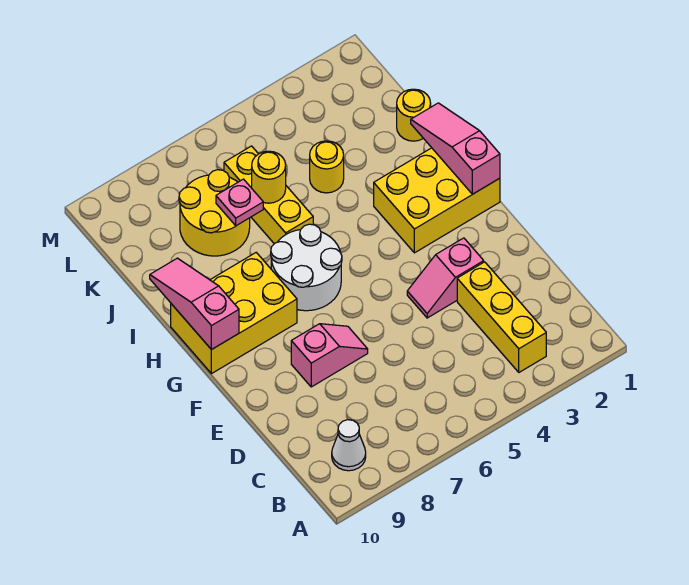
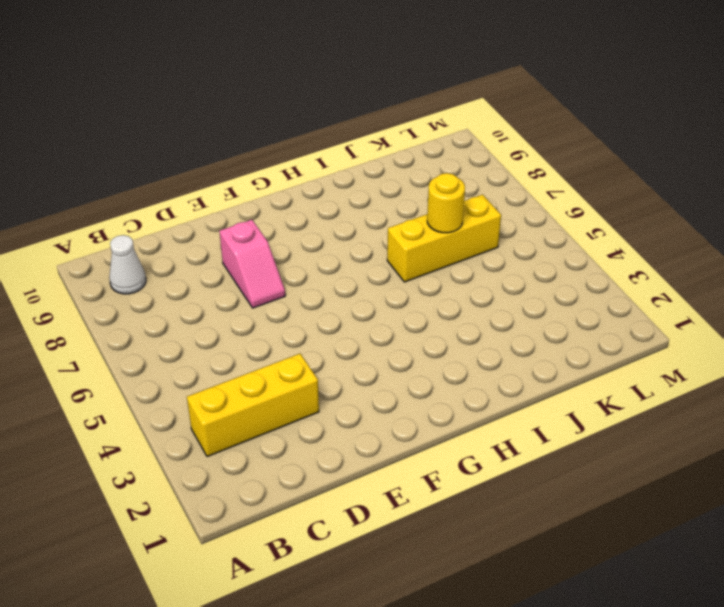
none -> pink 1x2 slope [407,238,484,318]
none -> yellow 2x3 brick [374,148,500,253]
none -> white 2x2 round brick [271,224,342,311]

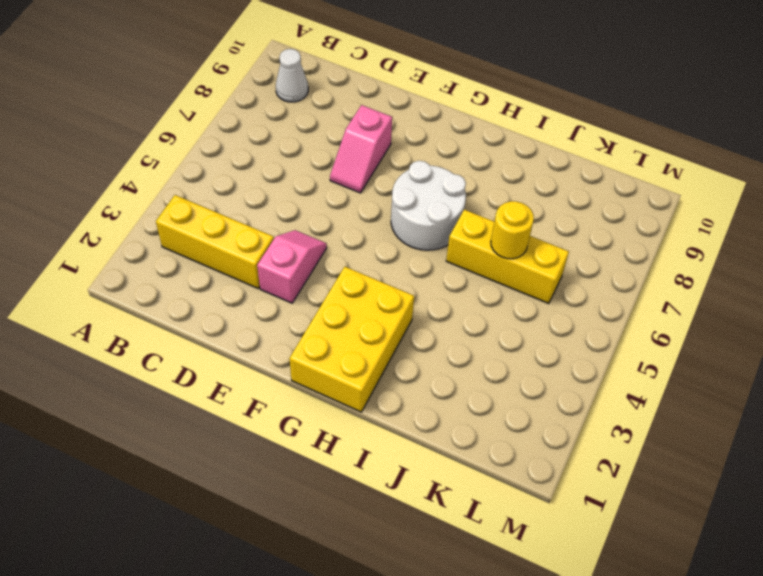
none -> yellow 2x3 brick [171,253,297,374]
none -> yellow 1x1 round brick [397,89,431,141]
none -> yellow 1x1 round brick [310,141,344,193]

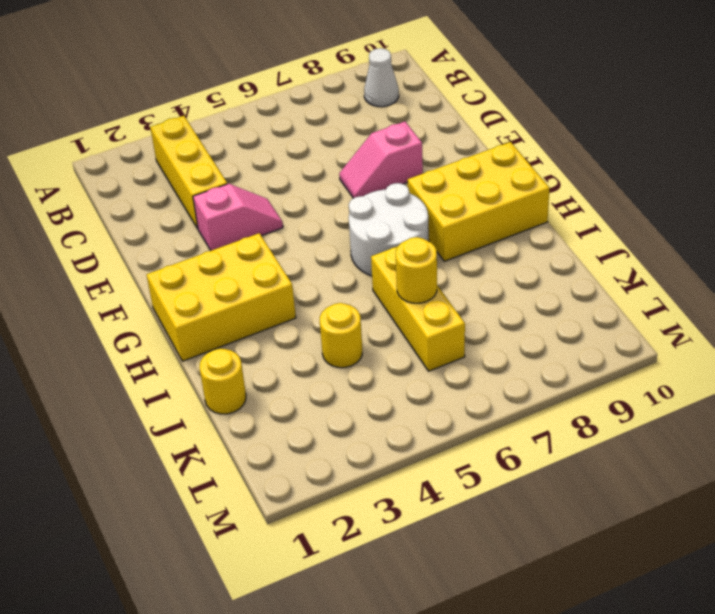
none -> yellow 2x2 round brick [179,170,250,256]
none -> pink 1x3 slope [411,103,500,194]
none -> pink 1x3 slope [150,258,239,350]

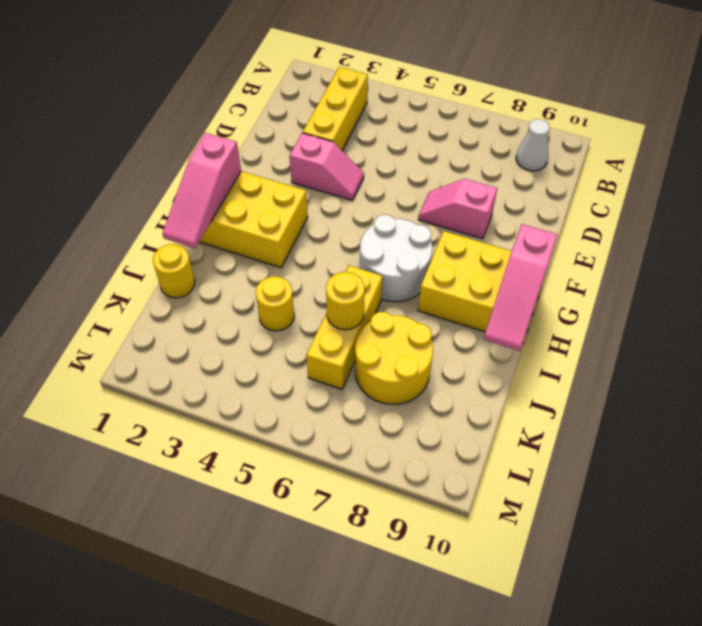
none -> pink 1x1 plate [216,179,263,226]

